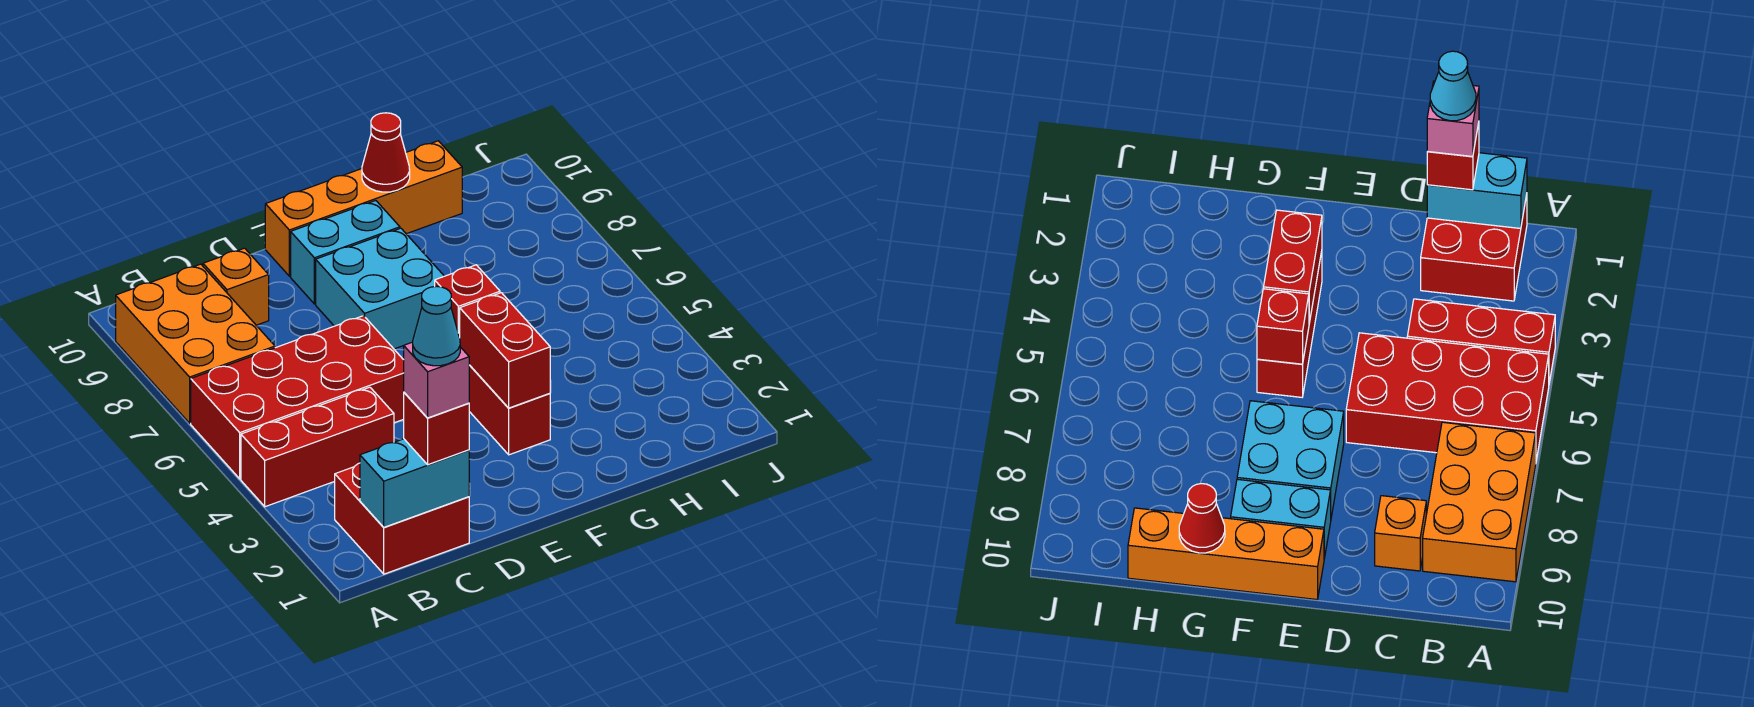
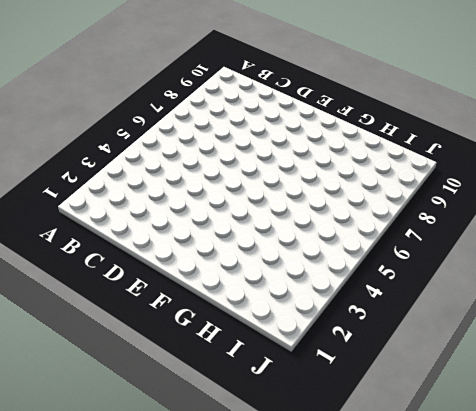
none -> red 1x3 brick [241,387,394,507]
none -> red 2x4 brick [191,316,404,479]
none -> orange 2x3 brick [116,264,275,423]

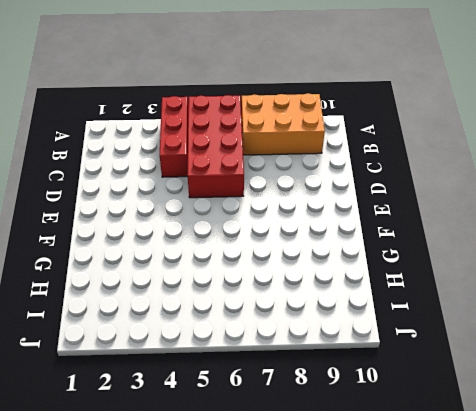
none -> red 2x2 brick [335,463,469,574]
none -> orange 1x1 brick [203,248,269,325]
none -> cyan 2x2 brick [316,228,444,349]

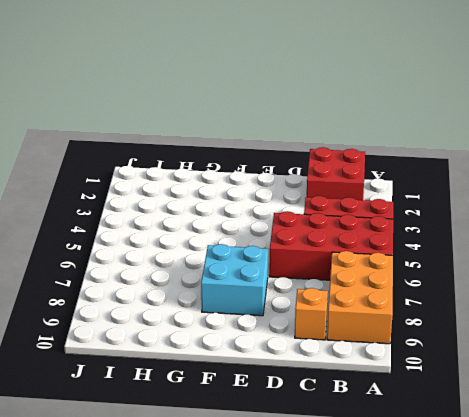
none -> cyan 1x2 brick [291,201,400,304]
none -> orange 1x4 brick [265,141,462,276]
none -> red 1x3 brick [469,365,550,455]

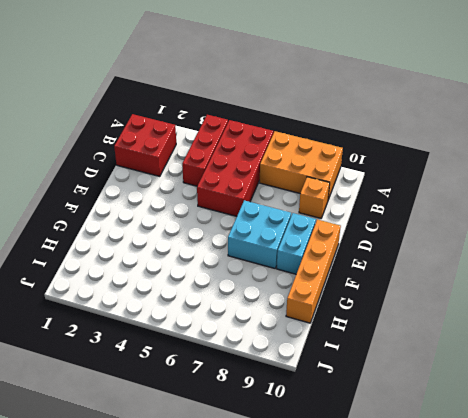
none -> red 1x3 brick [469,365,550,455]
none -> cyan 1x2 brick [360,439,469,527]
none -> red 1x2 brick [460,293,550,408]

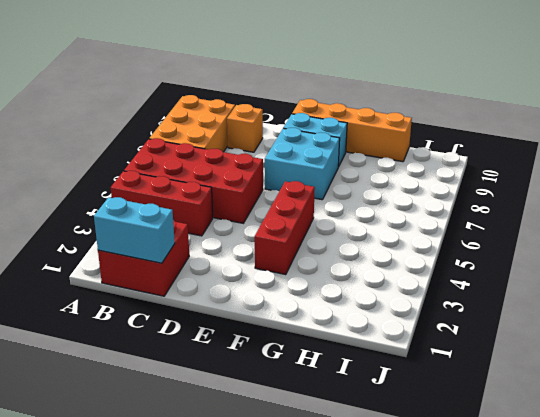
none -> red 1x2 brick [460,293,550,408]
none -> red 1x1 brick [435,265,500,338]
none -> red 1x1 cone [362,113,410,192]

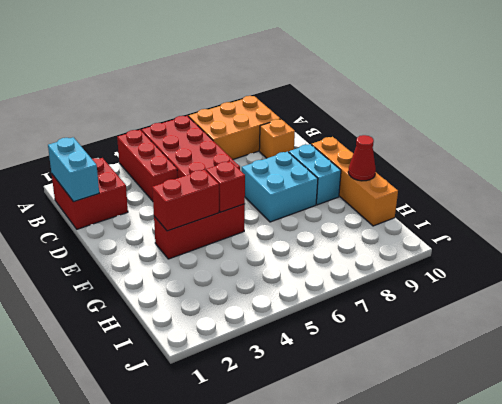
none -> red 1x1 brick [404,393,469,465]
none -> pink 1x1 brick [404,342,469,418]
none -> cyan 1x1 cone [413,286,460,366]

